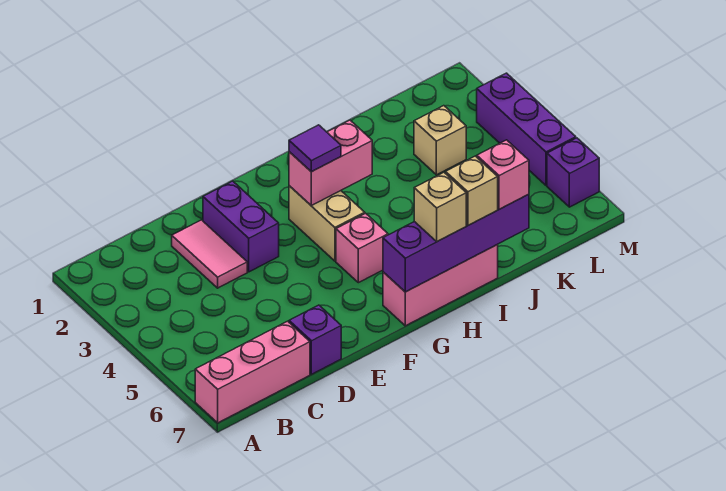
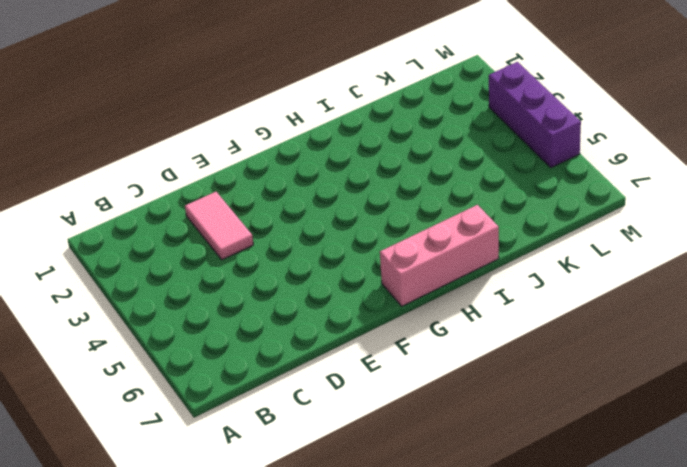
none -> pink 1x3 brick [195,321,310,423]
none -> purple 1x1 brick [289,305,341,374]
none -> purple 1x2 brick [203,181,279,272]

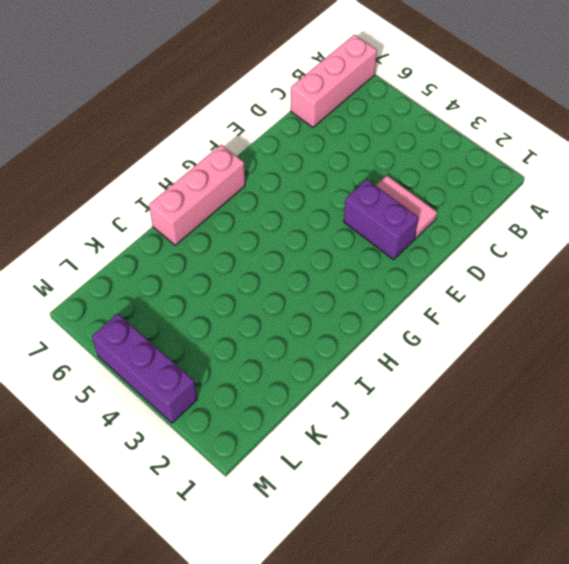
none -> purple 1x1 brick [289,305,341,374]
none -> tan 1x2 brick [289,186,365,261]
none -> pink 1x1 brick [336,213,388,283]

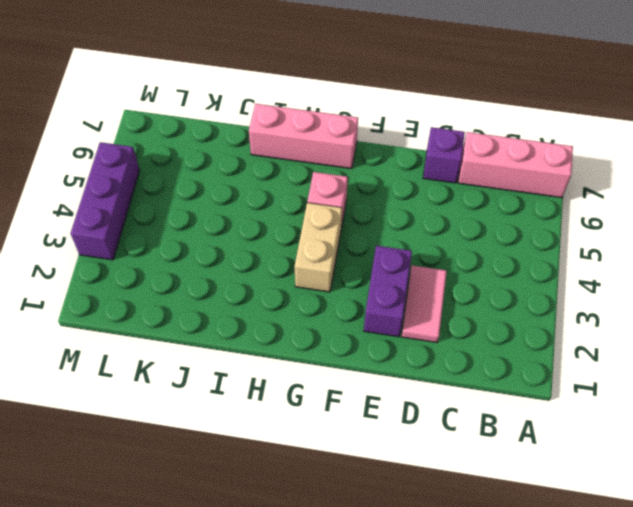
none -> tan 1x1 brick [414,106,466,175]
none -> purple 1x1 brick [547,138,599,207]
none -> pink 1x2 brick [289,120,372,206]

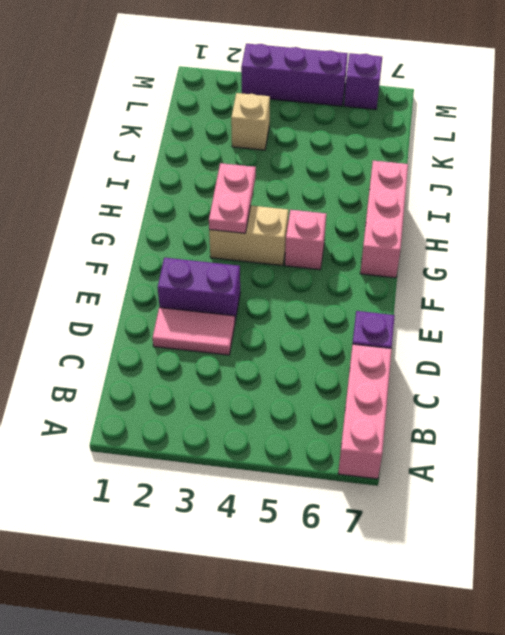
pink 1x2 plate [209,163,256,233] -> pink 1x2 brick [289,120,372,206]
none -> purple 1x4 brick [383,194,529,292]
none -> purple 1x1 tile [289,125,341,172]
none -> tan 1x1 brick [414,172,466,241]

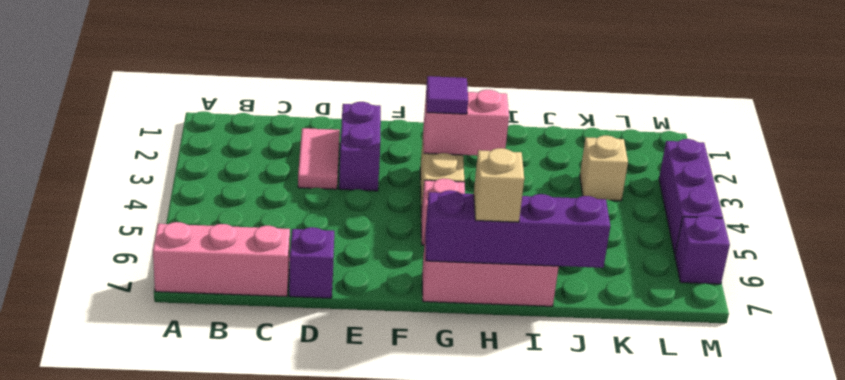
none -> tan 1x1 brick [446,156,498,225]
none -> pink 1x1 brick [477,140,529,209]

